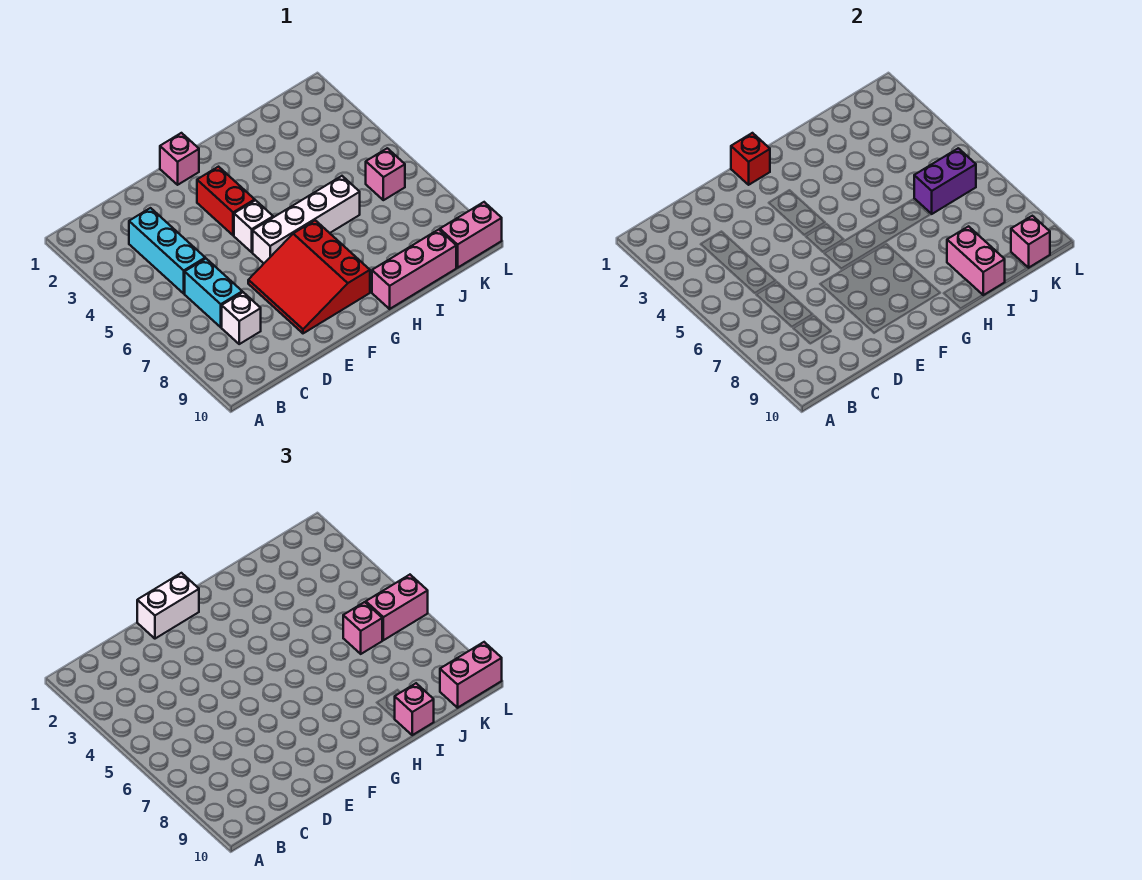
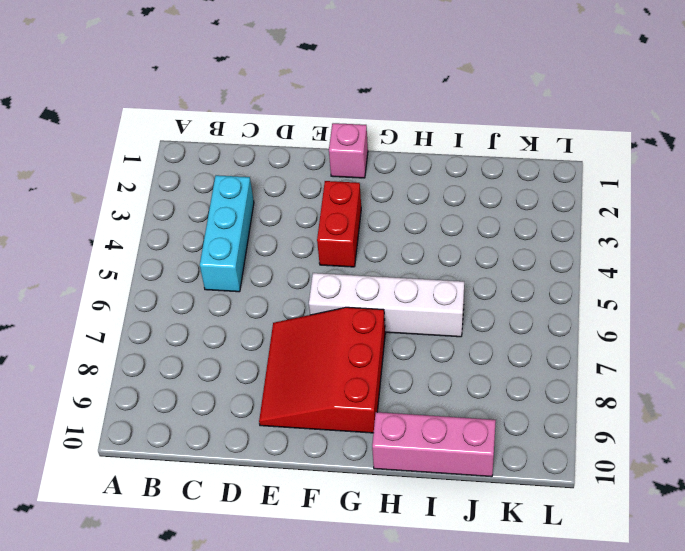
none -> cyan 1x2 brick [185,259,242,327]
none -> white 1x1 brick [222,292,261,344]
none -> white 1x1 brick [234,200,273,252]

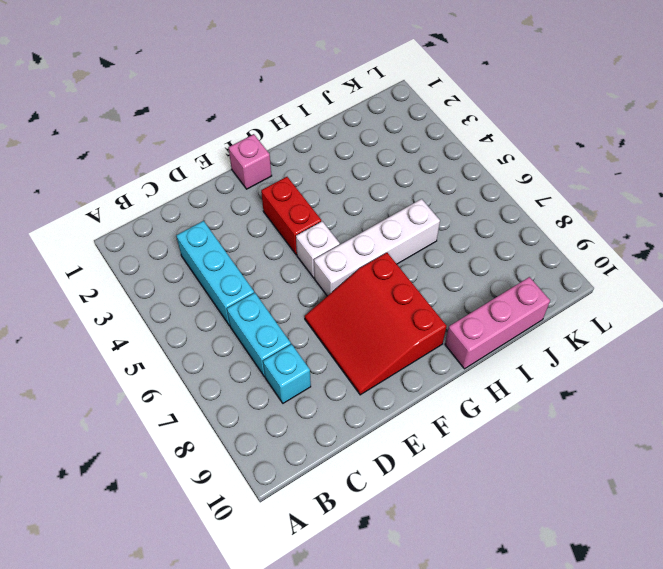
cyan 1x1 brick [263,344,311,403] -> white 1x1 brick [222,292,261,344]
none -> pink 1x1 brick [366,148,405,200]
none -> pink 1x2 brick [440,202,502,268]
none -> red 1x1 brick [731,133,770,185]

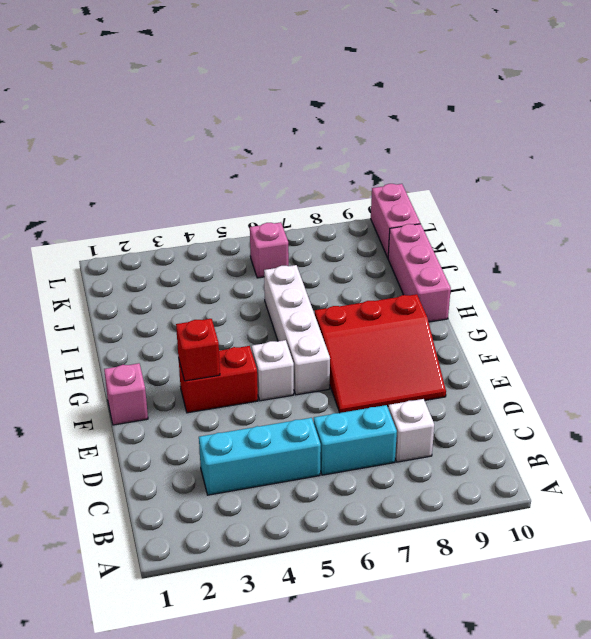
red 1x1 brick [176,319,220,381] -> red 1x1 brick moved to [731,133,770,185]
none -> pink 1x2 brick [947,226,1005,295]
none -> purple 1x2 brick [914,148,976,214]
none -> pink 1x1 brick [1011,216,1050,268]

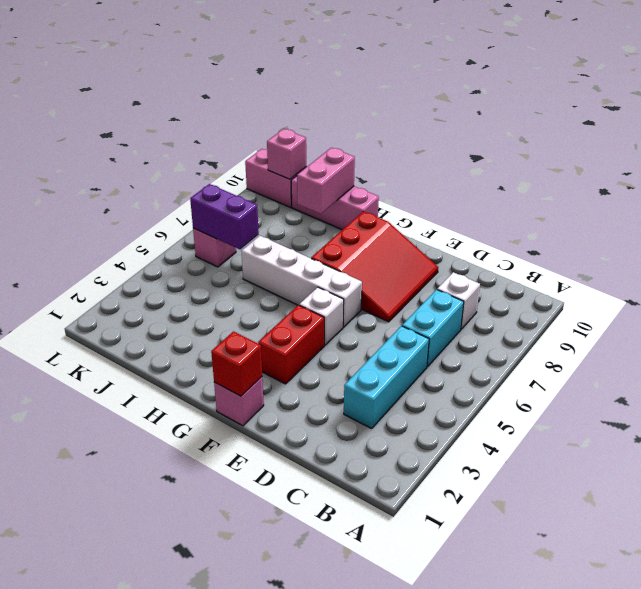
none -> white 1x2 brick [137,573,199,639]
none -> pink 1x1 brick [395,683,434,735]
none -> pink 1x1 brick [343,602,382,654]

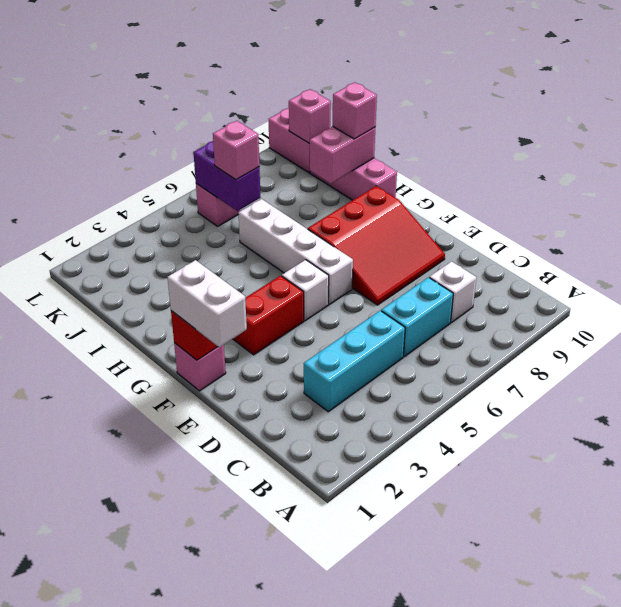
none -> pink 1x2 brick [366,575,428,640]
none -> pink 1x2 brick [440,642,502,708]

